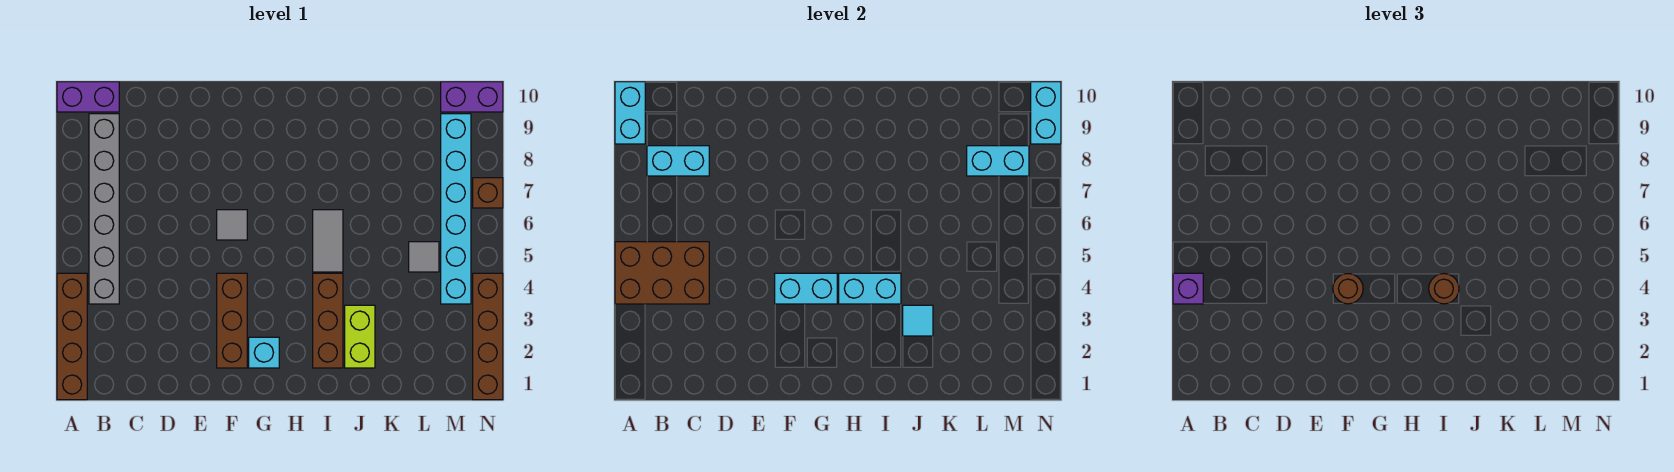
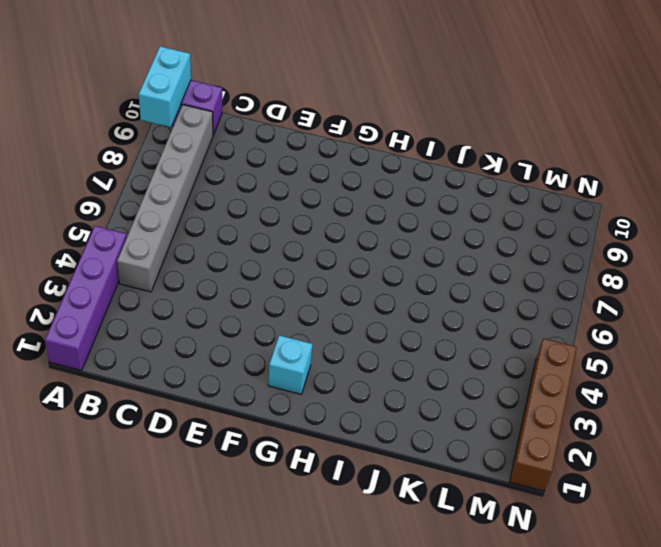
purple 1x4 brick [45,226,127,371] -> brown 1x4 brick [57,273,87,400]
none -> brown 1x3 brick [217,273,247,368]
none -> grey 1x1 tile [217,210,247,240]
none -> brown 1x3 brick [313,273,343,368]

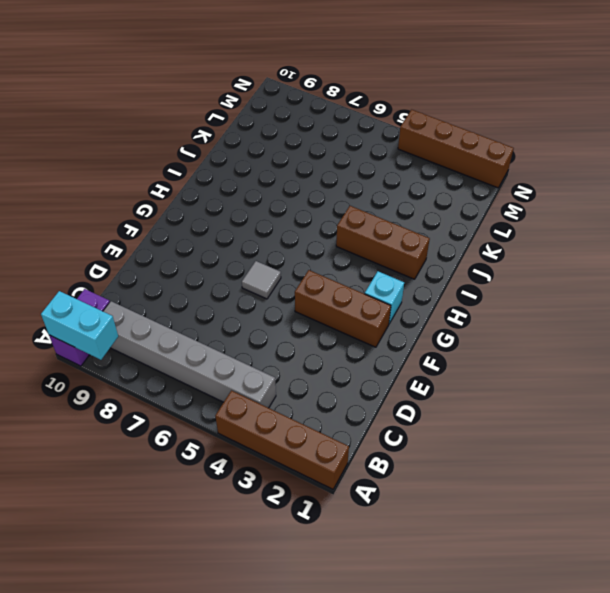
none -> grey 1x2 tile [313,210,343,272]
none -> lime 1x2 brick [345,305,375,368]
none -> grey 1x1 tile [409,242,439,272]

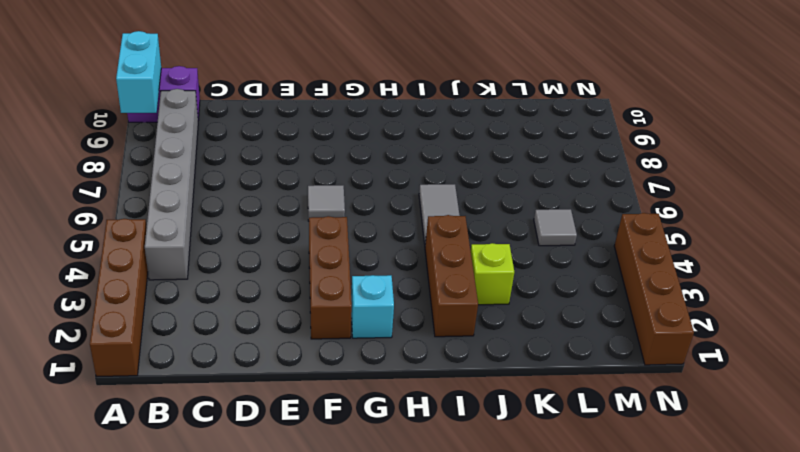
lime 1x1 brick [471,243,514,305] -> lime 1x2 brick [345,305,375,368]
none -> cyan 1x6 brick [441,114,471,304]
none -> purple 1x2 brick [441,82,503,112]
none -> brown 1x1 brick [473,178,503,208]

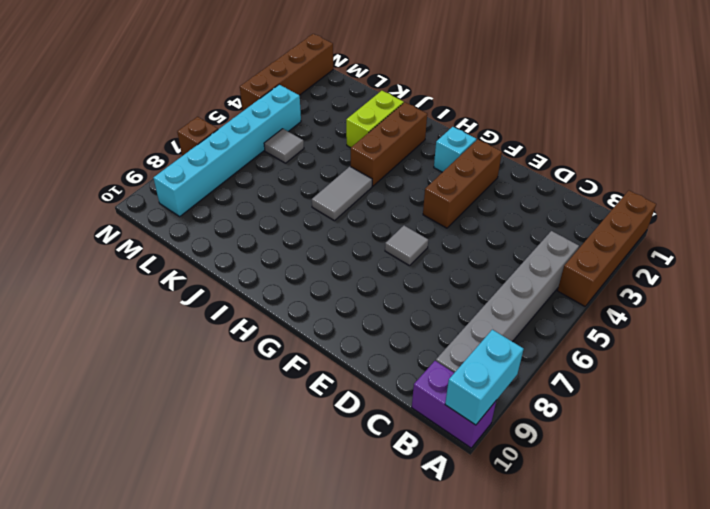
none -> purple 1x2 brick [441,82,503,112]
none -> brown 2x3 brick [615,242,709,304]
none -> cyan 1x2 brick [647,146,709,176]

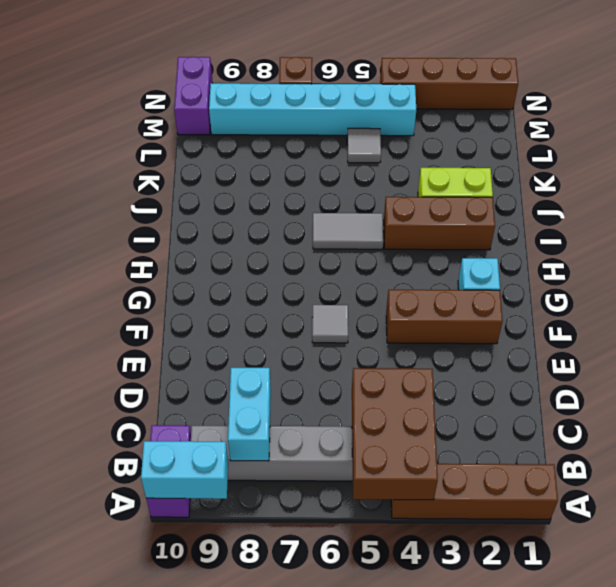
none -> cyan 1x2 brick [775,273,837,304]
none -> cyan 1x2 brick [839,273,901,304]
none -> cyan 1x1 tile [903,305,933,336]

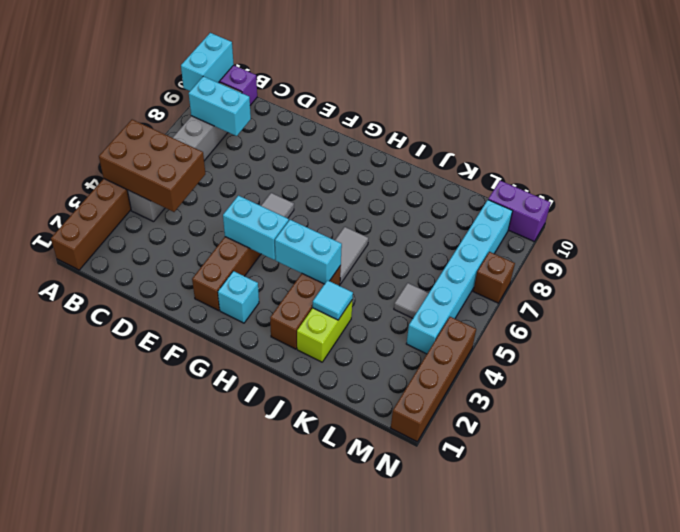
none -> cyan 1x2 brick [967,146,1029,176]
none -> cyan 1x2 brick [1031,82,1061,144]
none -> purple 1x1 brick [1173,273,1203,304]

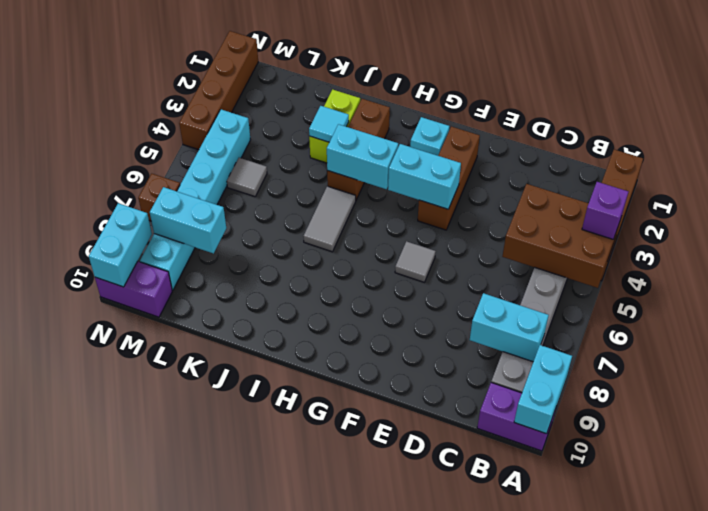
none -> brown 1x1 round brick [1333,274,1363,304]
none -> brown 1x1 round brick [1429,274,1459,304]

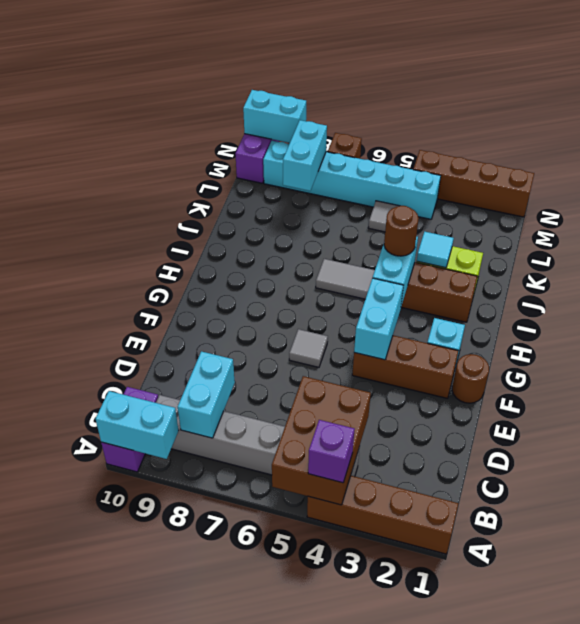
brown 1x1 round brick [452,354,489,403] -> brown 1x1 round brick moved to [1333,274,1363,304]

